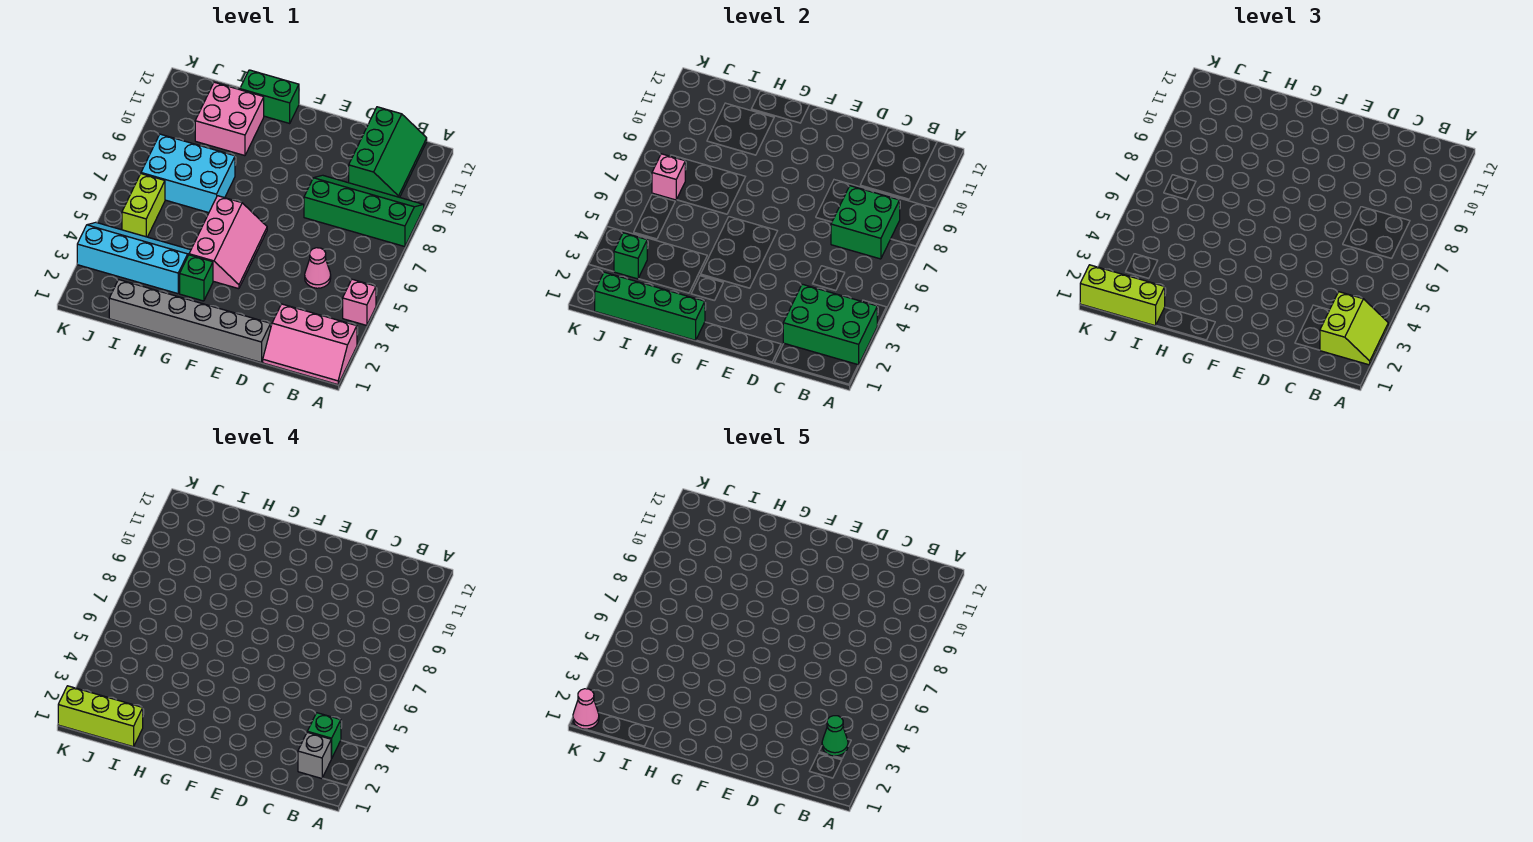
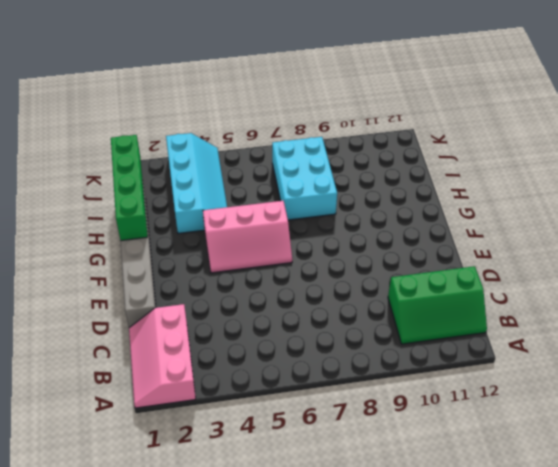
none -> pink 1x1 brick [343,279,376,326]
none -> green 2x4 slope [304,175,424,247]
none -> pink 1x1 cone [305,248,331,288]

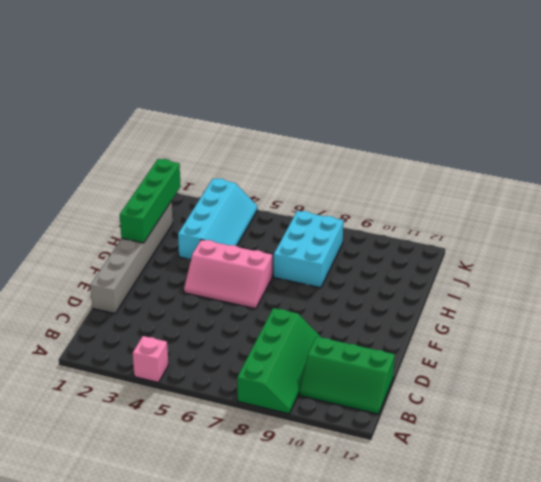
none -> pink 2x3 slope [263,304,357,385]
none -> pink 1x1 cone [305,248,331,288]
none -> green 1x1 brick [180,255,213,301]

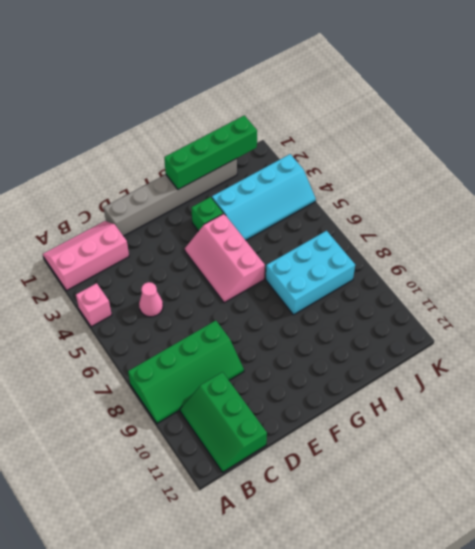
none -> green 1x2 brick [240,70,299,123]
none -> pink 2x2 brick [195,82,264,156]
none -> lime 1x2 brick [122,174,165,237]

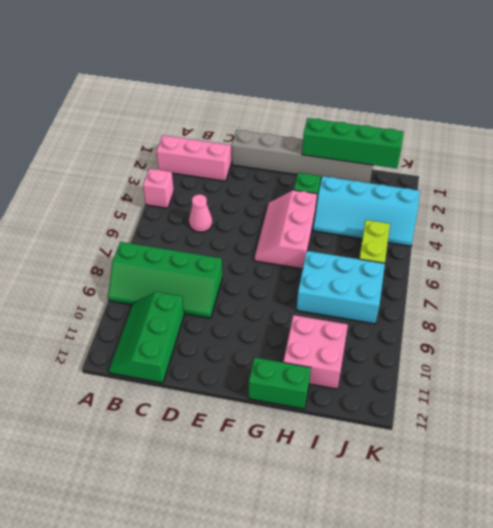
none -> green 2x3 brick [783,284,877,365]
none -> green 2x2 brick [831,186,900,259]
none -> green 1x1 brick [614,233,647,279]

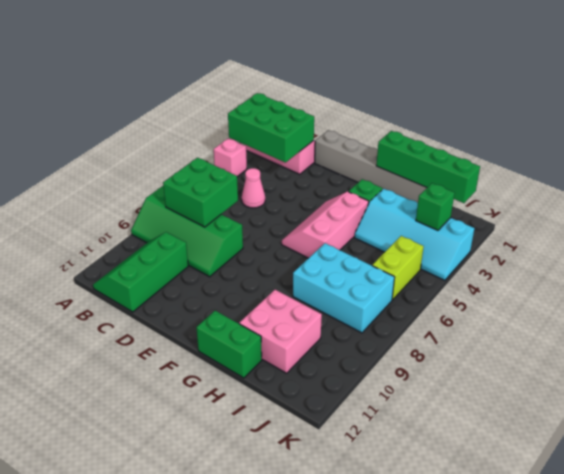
none -> pink 1x1 brick [652,154,685,200]
none -> lime 2x2 slope [1320,292,1388,365]
none -> lime 1x3 brick [1080,265,1165,326]

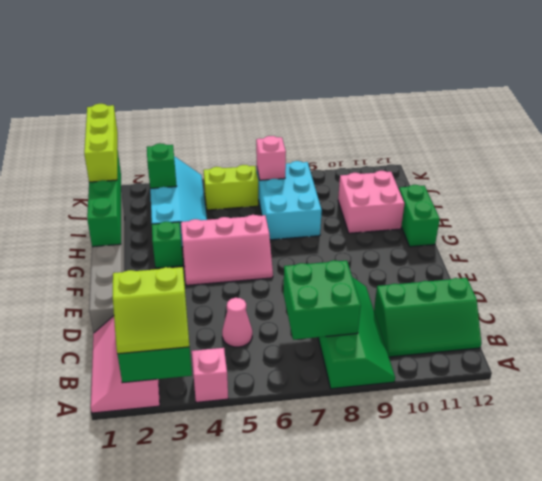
none -> grey 1x1 brick [298,732,332,778]
none -> green 1x1 brick [307,713,341,758]
none -> lime 1x3 brick [58,686,143,747]

